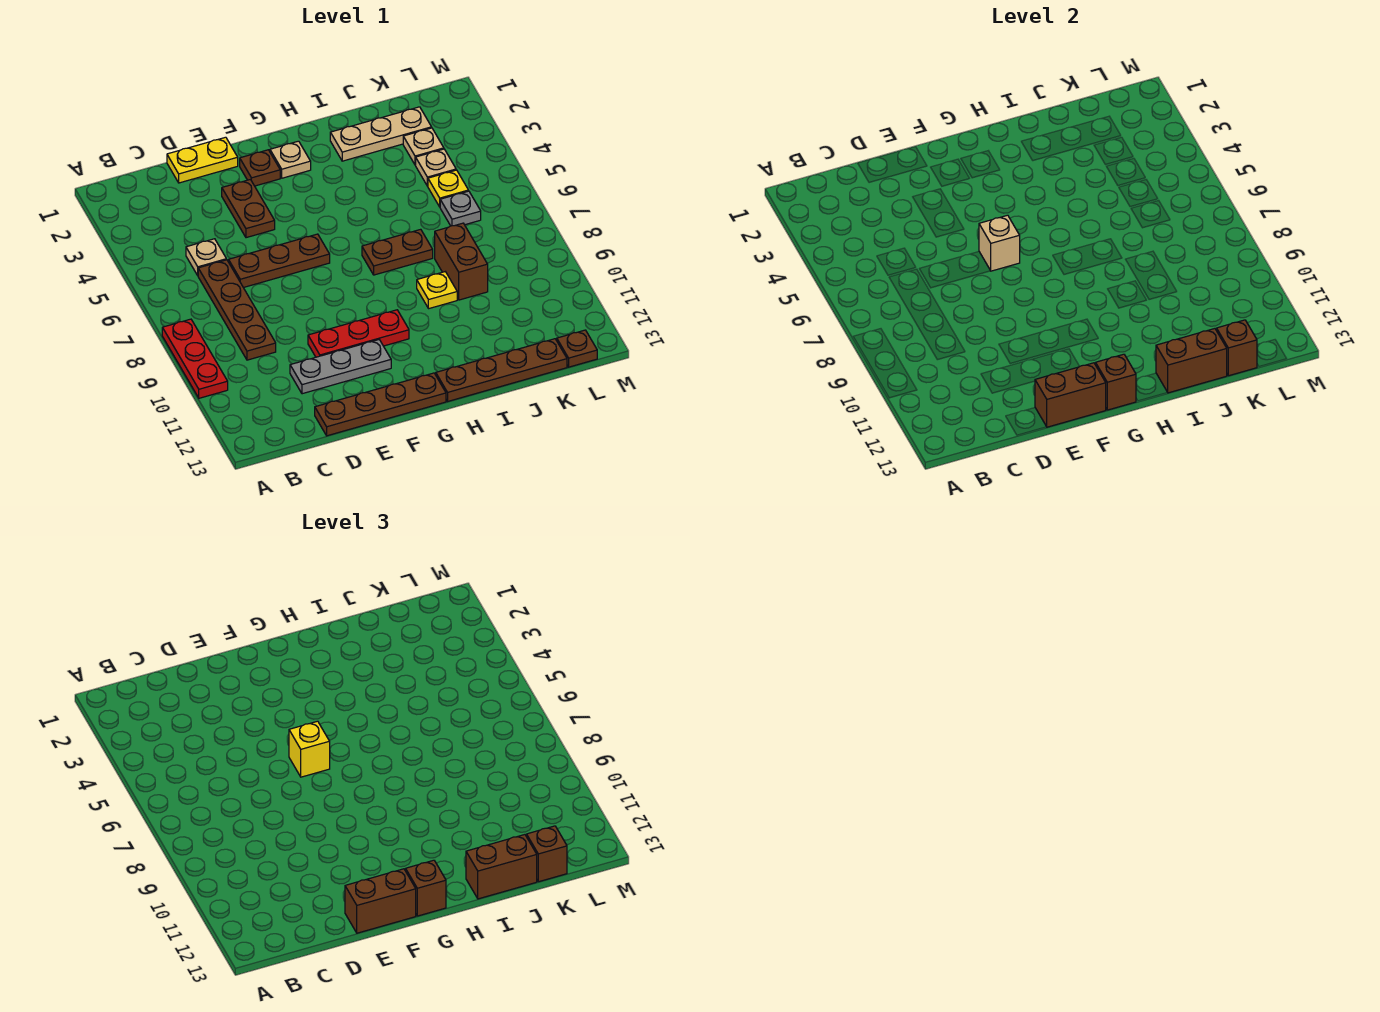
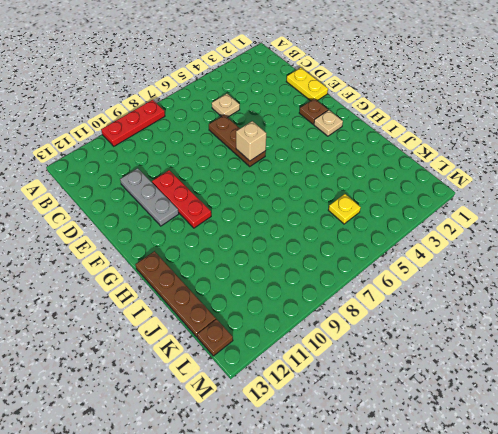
none -> brown 1x4 plate [198,260,276,360]
none -> brown 1x4 plate [315,373,446,436]
none -> brown 1x2 plate [222,180,275,238]
none -> brown 1x2 plate [362,229,433,275]

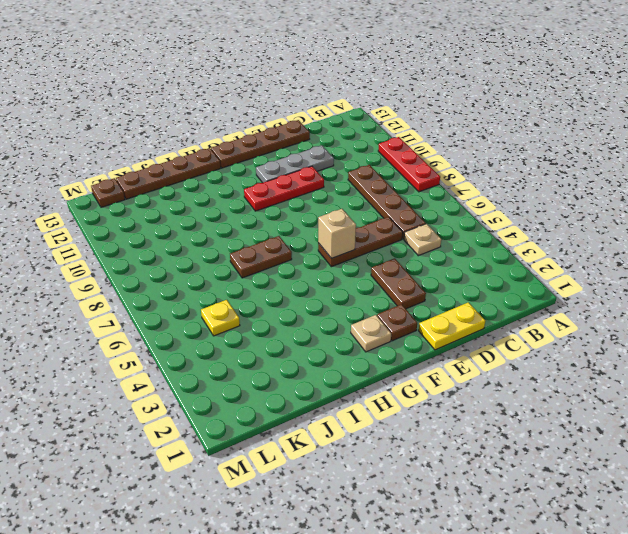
none -> tan 1x3 plate [330,107,432,161]
none -> yellow 1x1 plate [417,272,457,309]
none -> brown 1x2 brick [435,223,488,300]
none -> tan 1x1 plate [403,128,444,165]

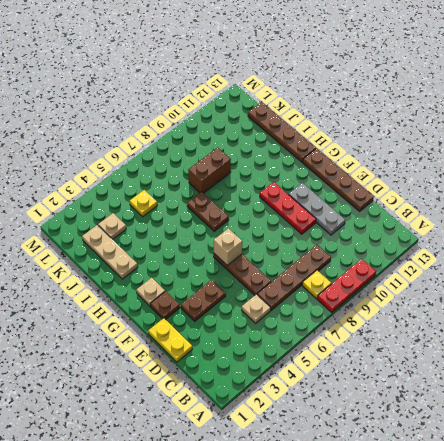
yellow 1x1 plate [302,270,331,299] -> yellow 1x1 plate moved to [417,272,457,309]
none -> tan 1x1 plate [416,149,456,186]
none -> grey 1x1 plate [440,191,481,226]
none -> brown 1x1 plate [557,330,597,367]
none -> brown 1x2 brick [1035,363,1106,427]

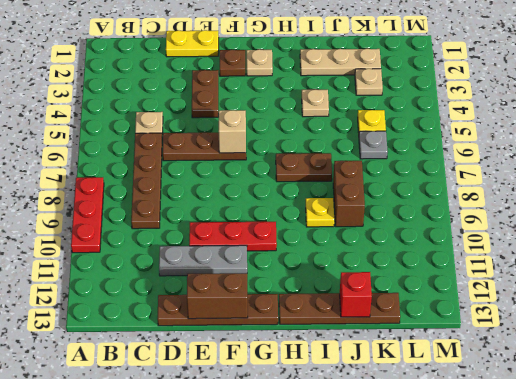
tan 1x1 plate [302,90,329,117] -> tan 1x1 plate moved to [416,149,456,186]
red 1x1 brick [340,272,372,317] -> brown 1x2 brick [1156,329,1227,393]
none -> brown 1x1 plate [557,330,597,367]
none -> brown 1x1 brick [1096,354,1136,410]
none -> brown 1x1 brick [1217,320,1257,376]
none -> brown 1x2 brick [345,869,416,933]

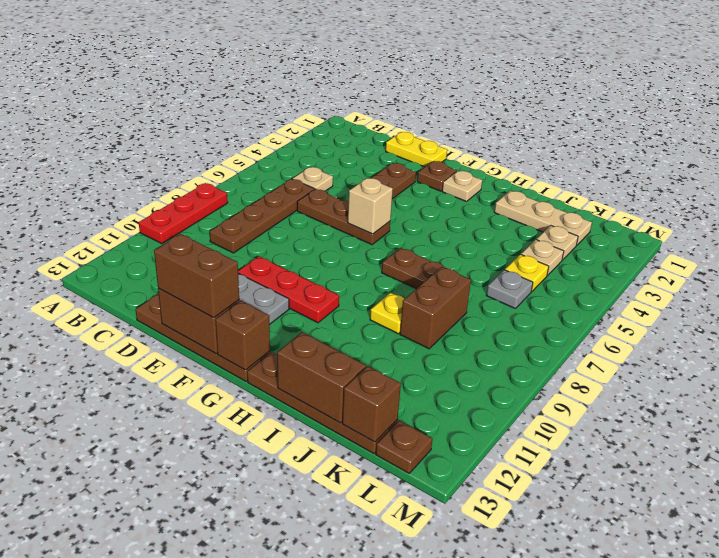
none -> yellow 1x1 brick [289,721,330,777]
none -> brown 1x1 brick [406,860,446,916]
none -> brown 1x2 brick [466,835,537,899]
none -> brown 1x1 brick [527,826,567,882]

